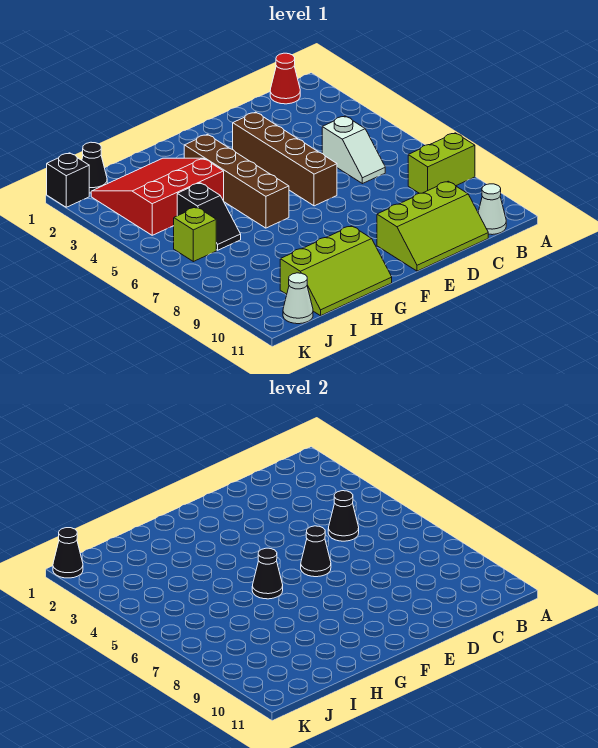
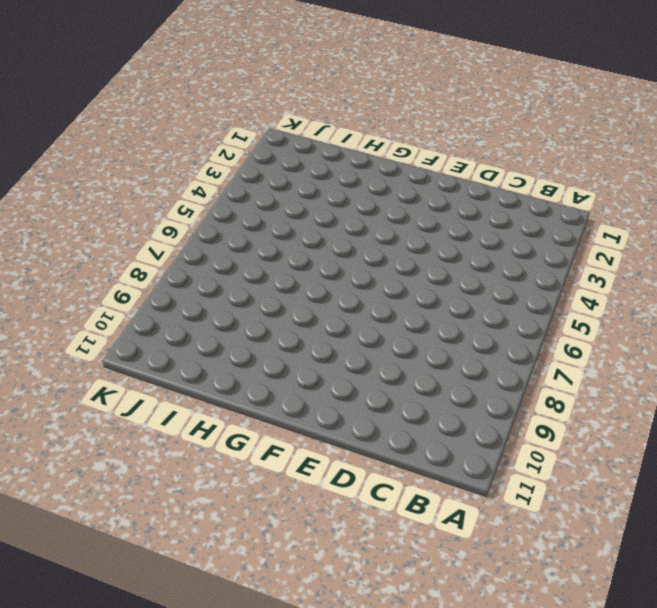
none -> lime 1x2 brick [408,133,475,193]
none -> red 1x1 cone [270,53,300,104]
none -> white 1x1 cone [478,184,506,235]

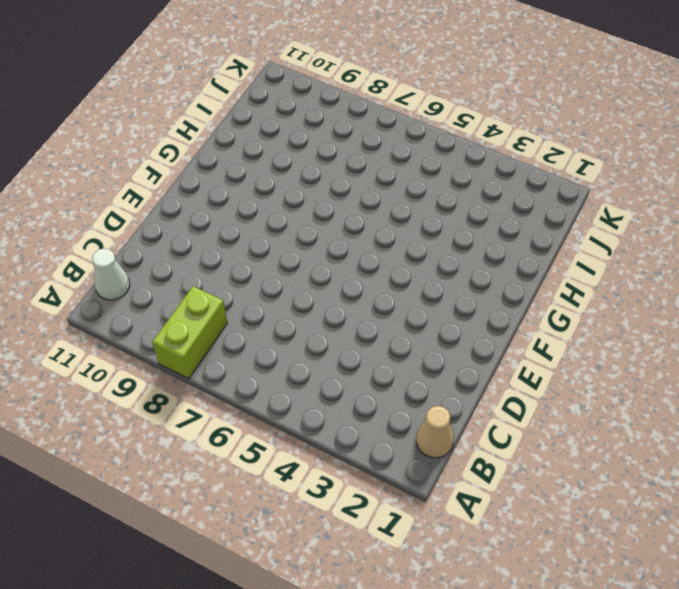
tan 1x1 cone [416,406,454,458] -> red 1x1 cone [270,53,300,104]
none -> white 1x2 slope [322,116,385,184]
none -> lime 2x3 slope [377,181,488,271]
none -> brown 1x4 brick [233,112,337,206]

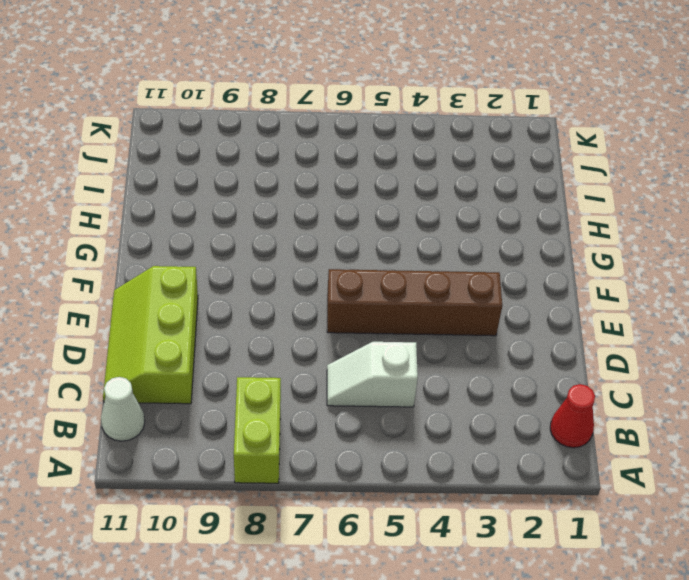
none -> brown 1x4 brick [184,134,289,228]
none -> lime 2x3 slope [280,226,392,316]
none -> red 3x3 slope [91,158,224,235]

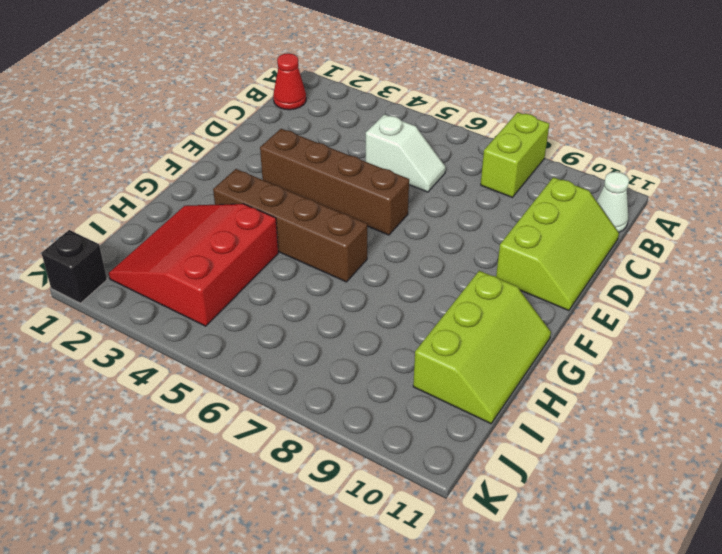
none -> black 1x2 slope [177,183,241,250]
none -> black 1x1 cone [82,142,107,193]
none -> lime 1x1 brick [174,207,216,262]

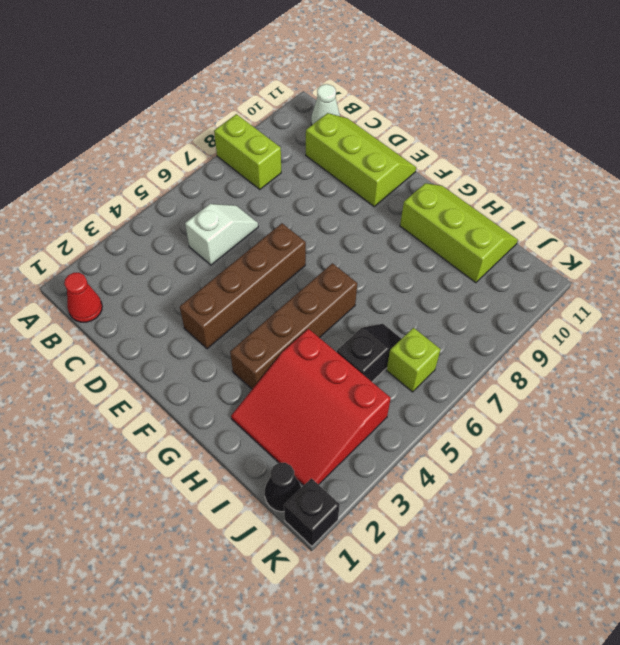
none -> white 1x1 cone [283,273,313,324]
none -> black 1x1 cone [328,491,359,541]
none -> black 1x1 cone [301,526,331,577]

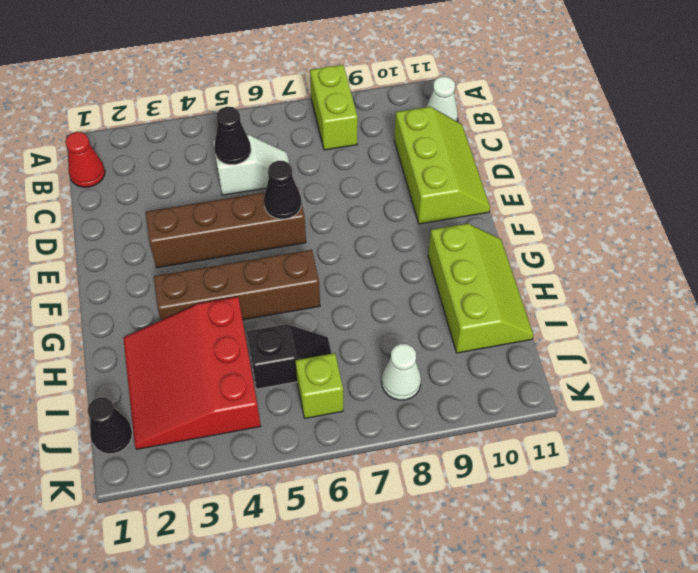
white 1x1 cone [382,344,421,400] -> white 1x1 cone moved to [283,273,313,324]
none -> black 1x1 brick [47,153,89,207]
none -> black 1x1 cone [252,548,283,599]
none -> black 1x1 cone [53,528,83,578]

